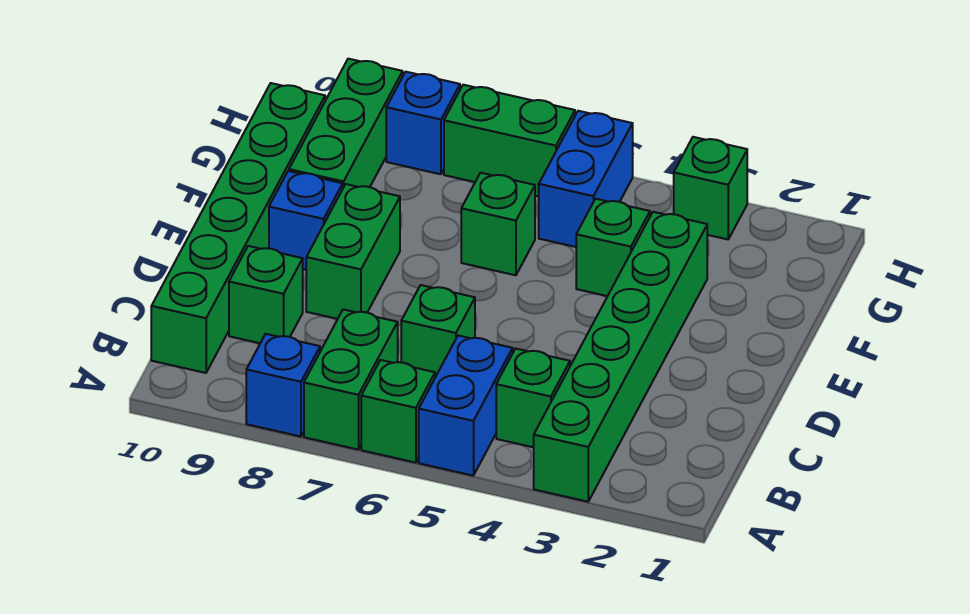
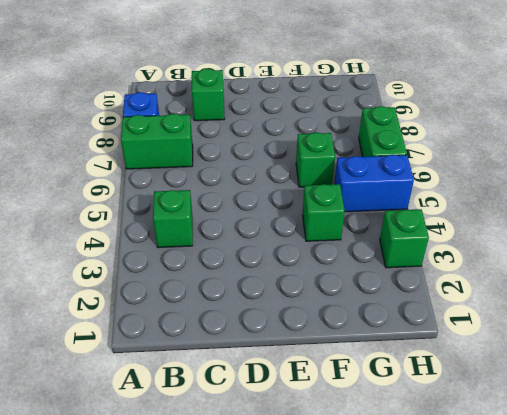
none -> green 1x6 brick [534,212,707,502]
none -> blue 1x2 brick [419,336,513,476]
none -> green 1x1 brick [361,360,435,463]

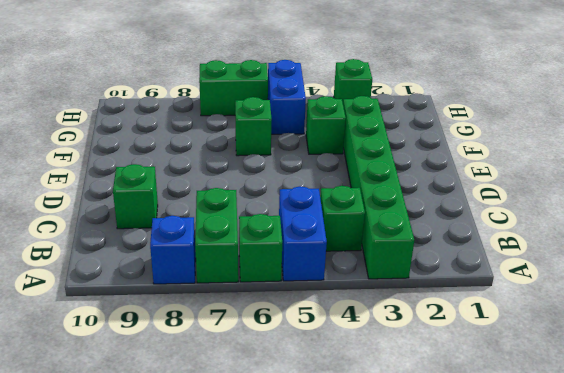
none -> green 1x6 brick [151,83,325,373]
none -> green 1x1 brick [401,285,475,377]
none -> green 1x2 brick [306,184,400,319]

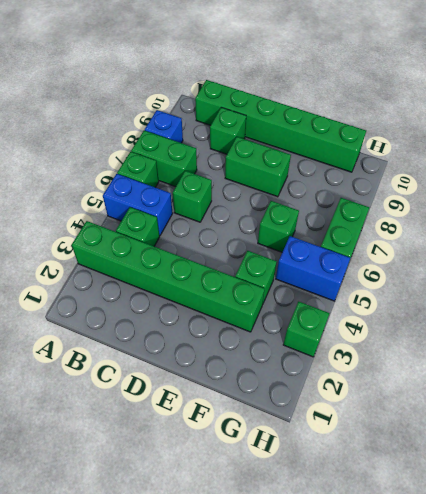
none -> blue 1x1 brick [269,171,343,270]
none -> green 1x3 brick [289,59,403,188]
none -> blue 1x1 brick [386,72,460,174]

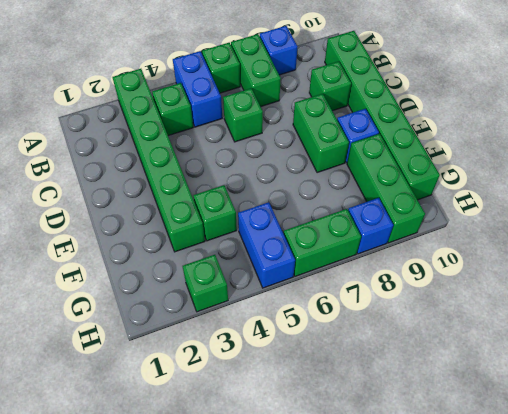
none -> green 1x1 brick [461,173,535,275]

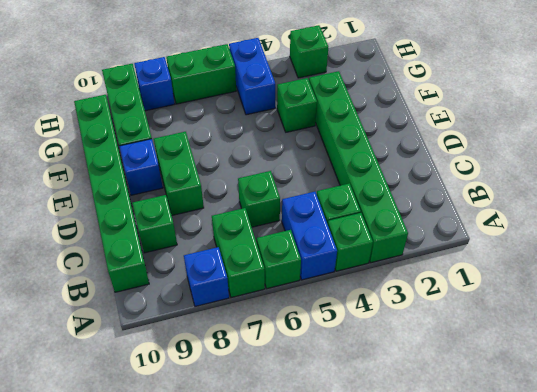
green 1x1 brick [328,213,373,271] -> green 1x1 brick moved to [461,173,535,275]

